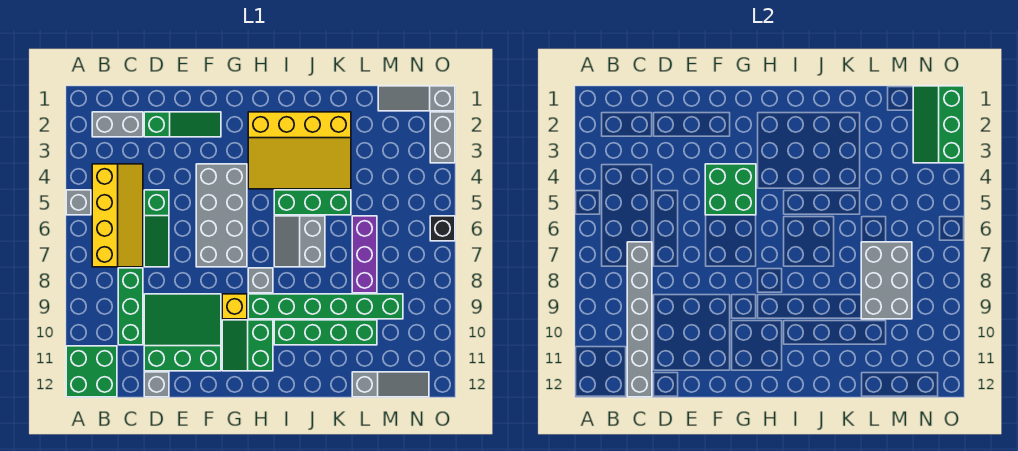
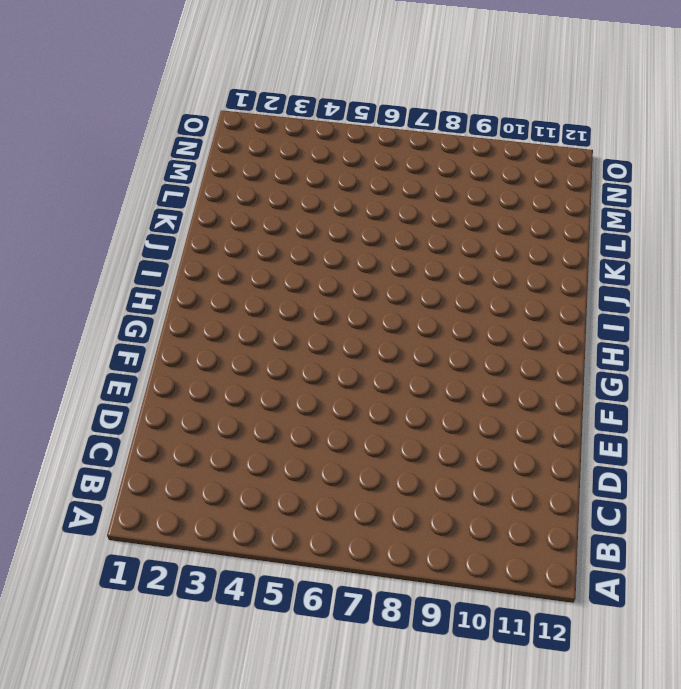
none -> grey 1x1 brick [66,190,91,215]
none -> green 2x2 brick [66,346,117,397]
none -> grey 1x2 brick [92,112,143,137]

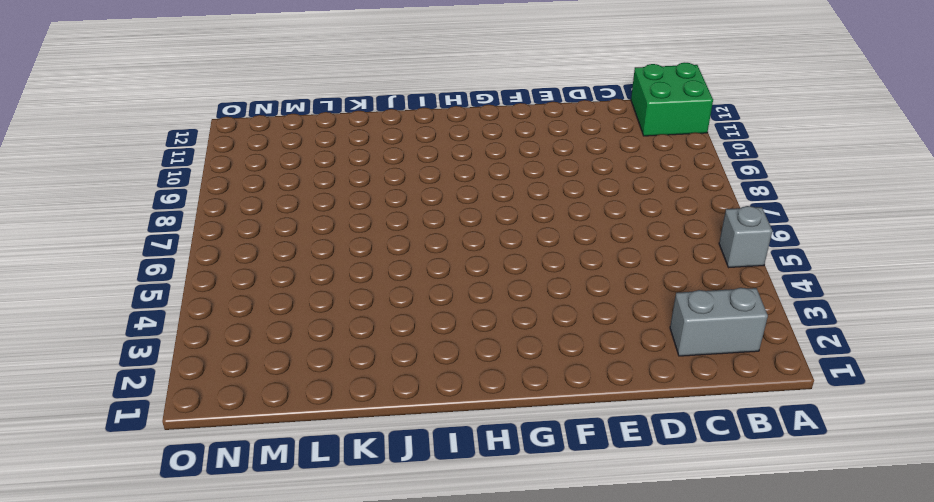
none -> yellow 2x4 slope [92,164,143,267]
none -> green 1x3 brick [118,268,143,345]
none -> green 1x3 slope [144,112,221,137]

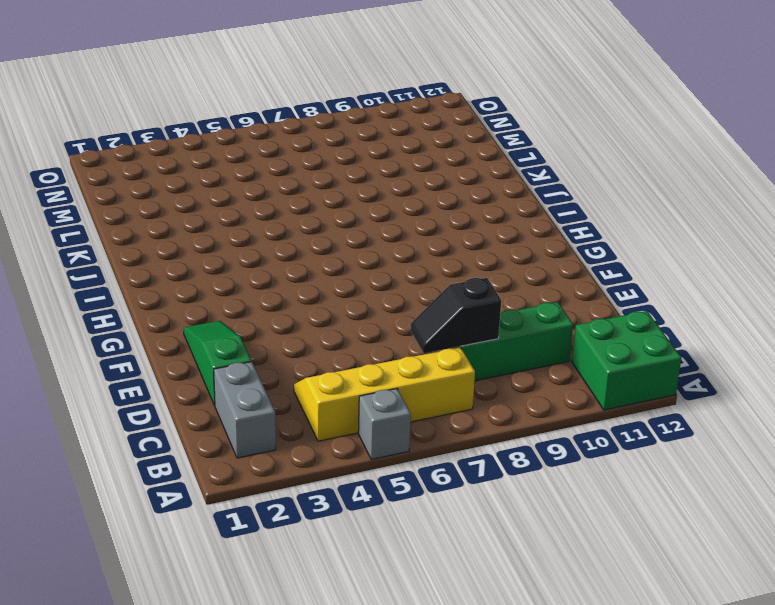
black 1x2 slope [410,278,501,353] -> grey 1x6 brick [627,242,652,397]
none -> green 1x3 slope [144,190,169,267]
none -> green 3x3 slope [144,294,221,371]
none -> grey 1x1 brick [144,372,169,397]

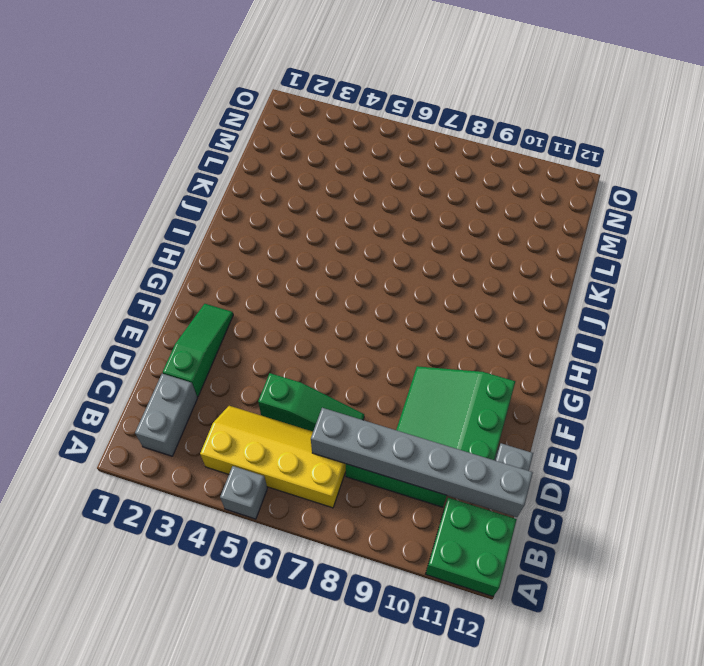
none -> grey 2x4 brick [196,164,247,267]
none -> yellow 1x1 brick [222,294,247,319]
none -> green 2x2 slope [222,320,273,371]

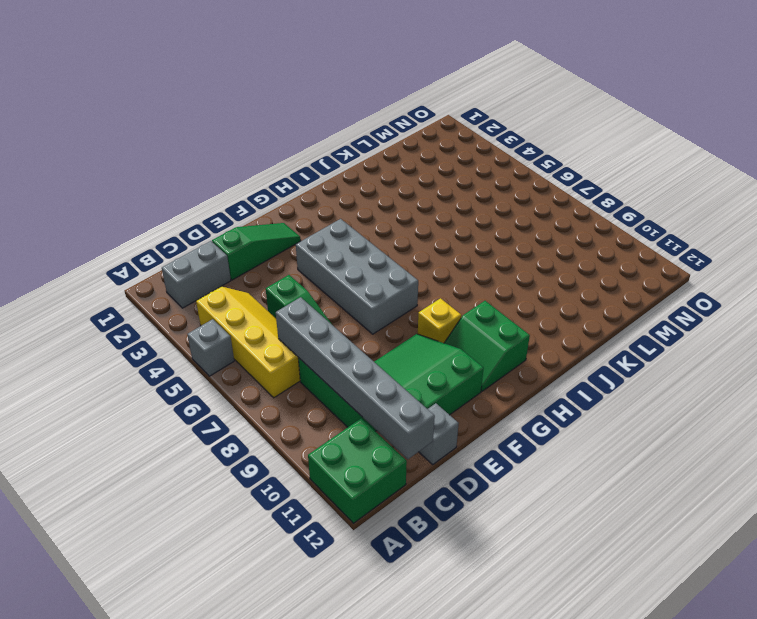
none -> yellow 3x4 slope [248,112,351,189]
none -> grey 1x1 brick [248,268,273,293]
none -> green 1x6 brick [248,294,403,319]

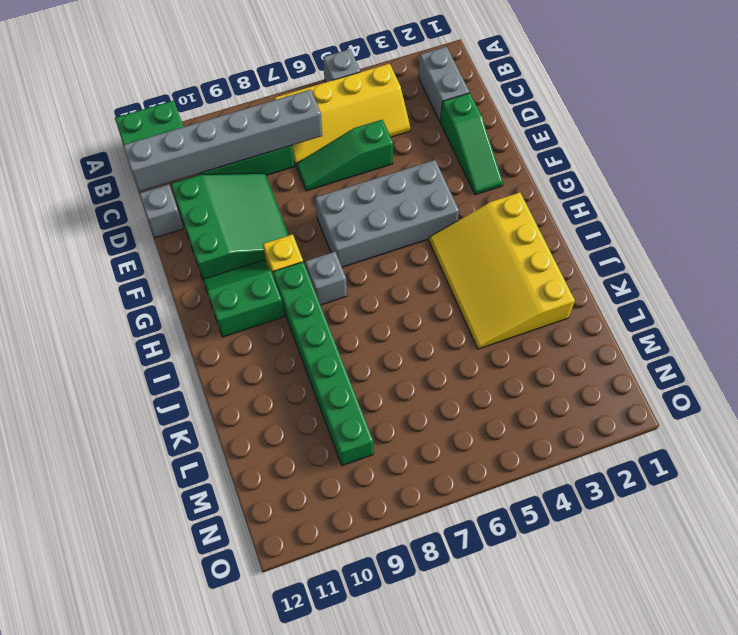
none -> green 1x3 brick [274,190,351,215]
none -> grey 2x2 slope [274,216,325,267]
none -> green 1x4 brick [274,320,377,345]

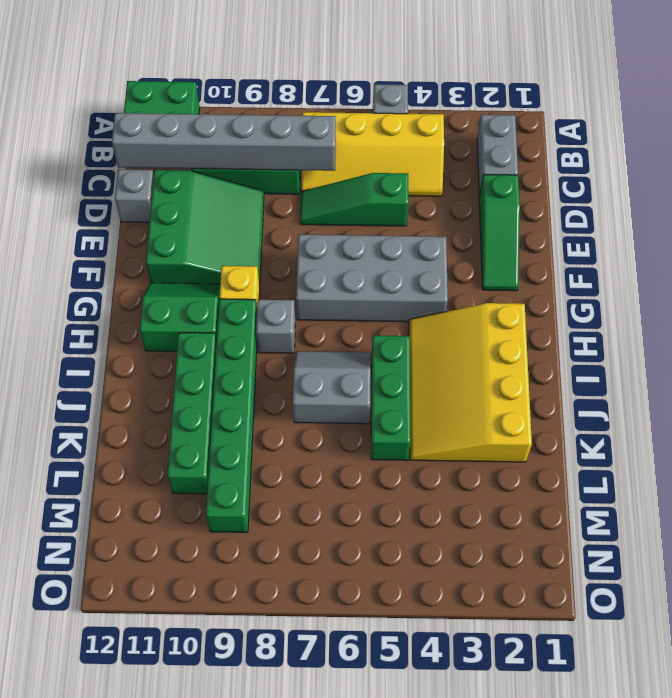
none -> purple 1x3 brick [352,216,377,293]
none -> grey 1x3 slope [352,372,429,397]
none -> grey 1x3 slope [378,86,455,111]

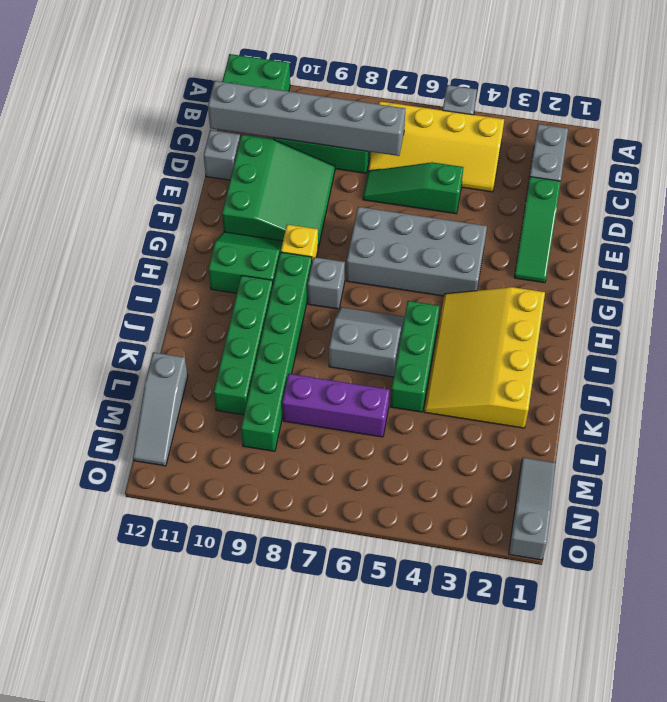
none -> grey 1x2 brick [430,112,455,163]
none -> black 1x1 brick [430,216,455,241]
none -> green 2x2 brick [705,164,756,215]

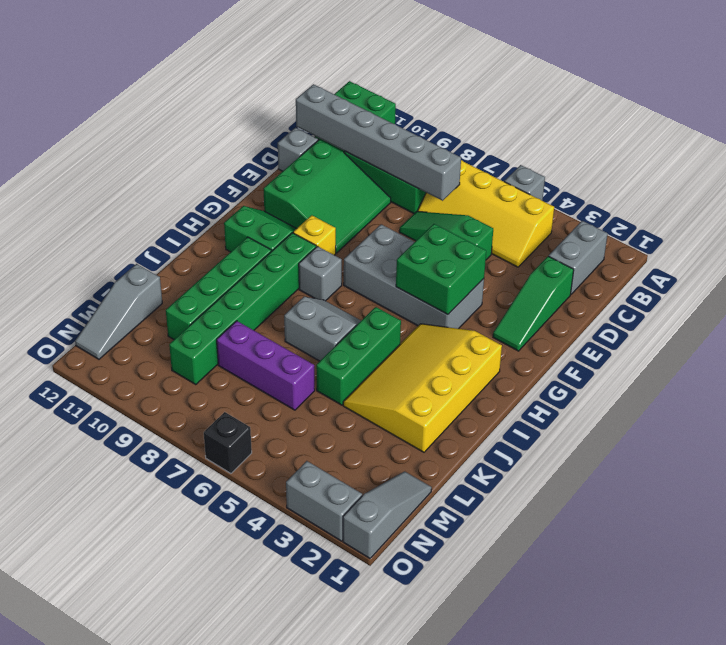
none -> grey 2x3 brick [861,242,912,319]
none -> green 2x3 slope [913,86,964,163]

